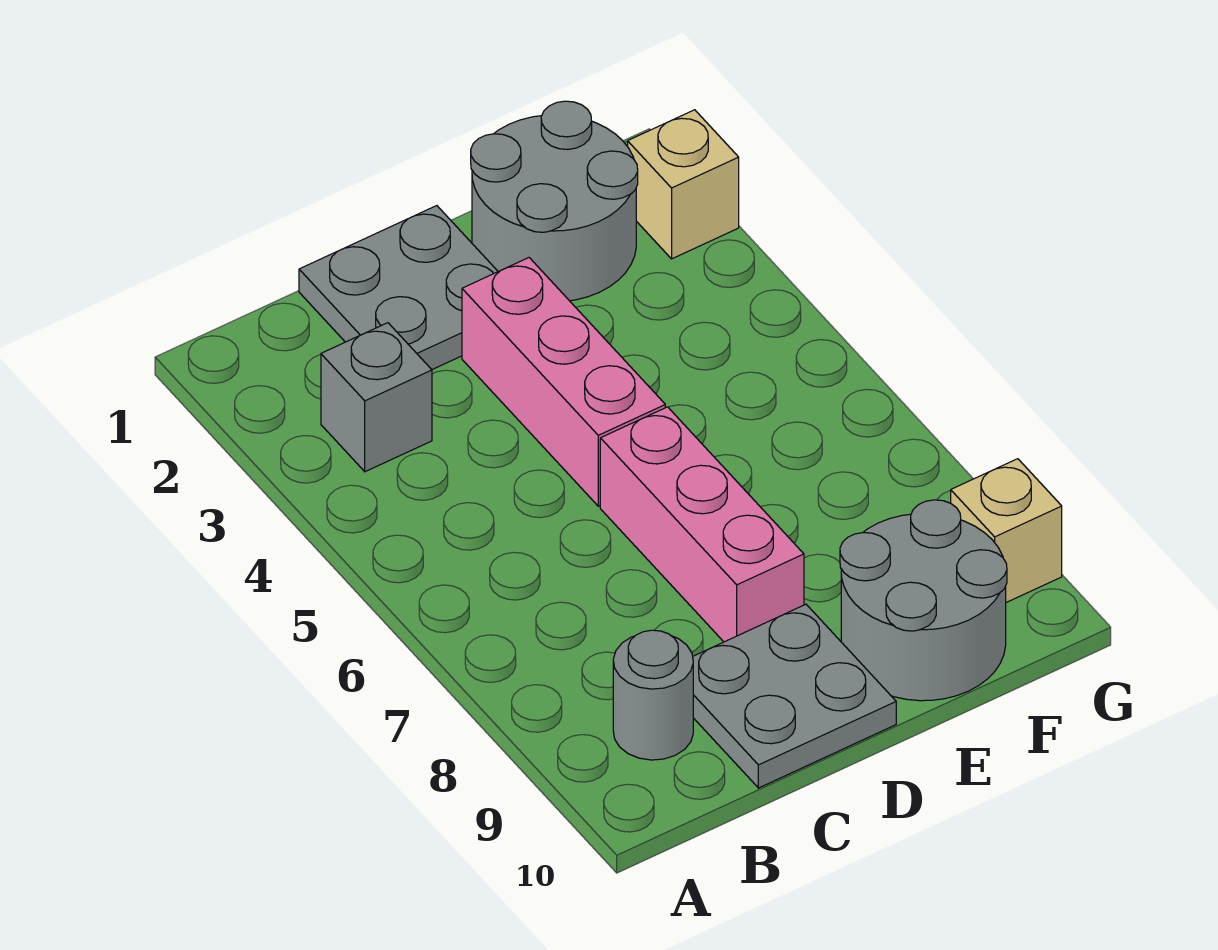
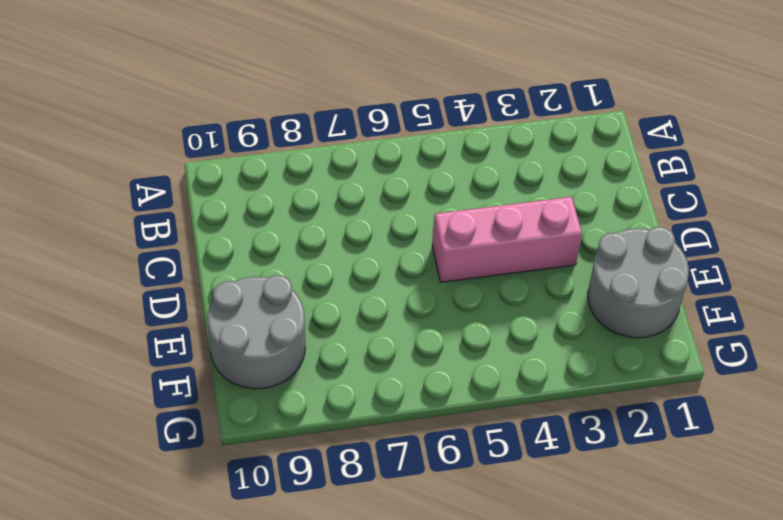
none -> grey 1x1 brick [321,323,432,472]
none -> grey 1x1 round brick [613,630,693,760]

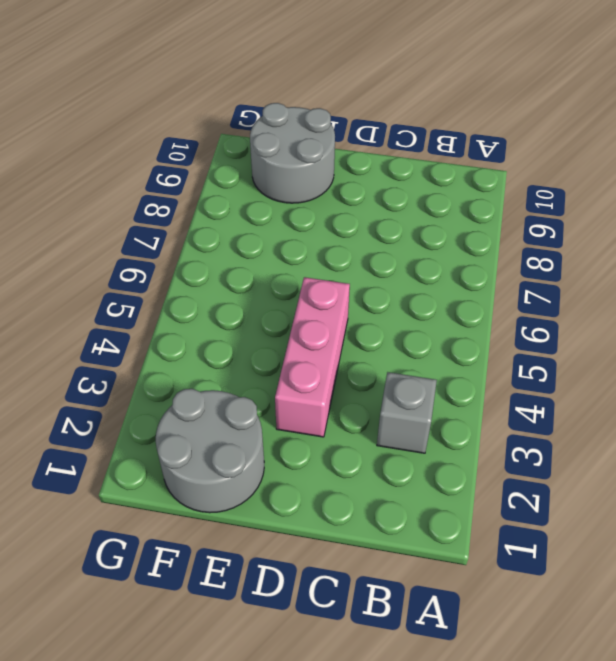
none -> grey 1x1 round brick [613,630,693,760]
none -> grey 2x2 plate [299,206,498,369]

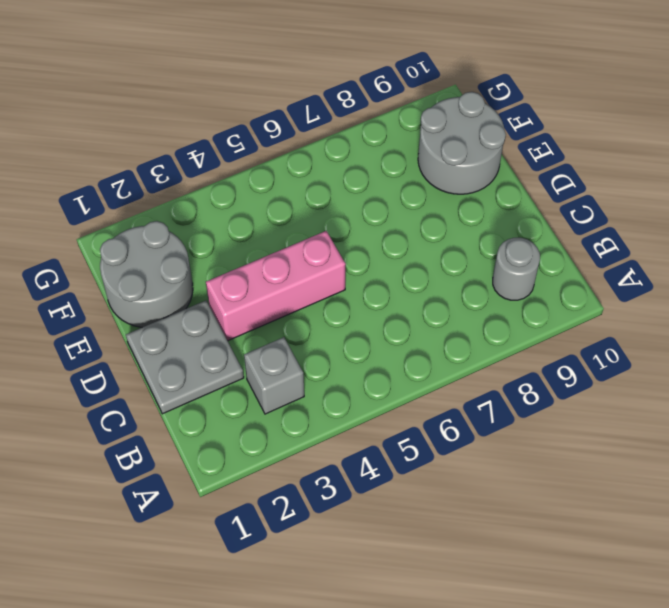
none -> grey 2x2 plate [693,604,896,788]
none -> pink 1x3 brick [600,407,804,642]

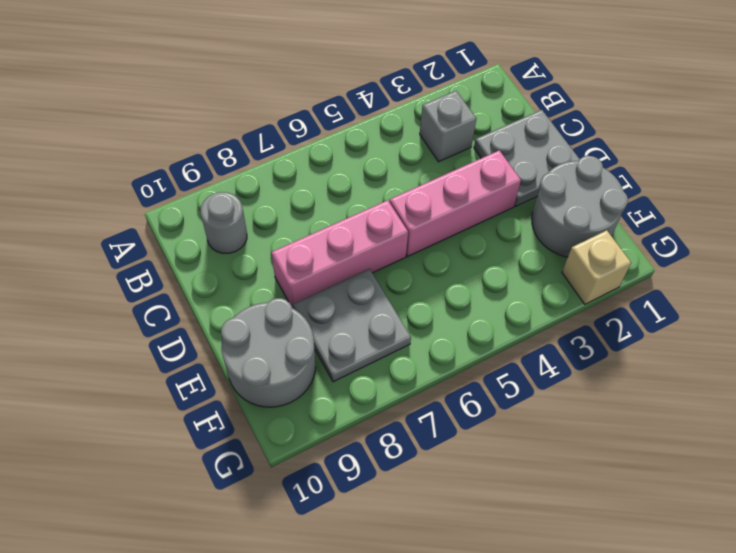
grey 2x2 plate [293,269,411,382] -> grey 2x2 plate moved to [693,604,896,788]
none -> tan 1x1 brick [951,459,1062,602]

